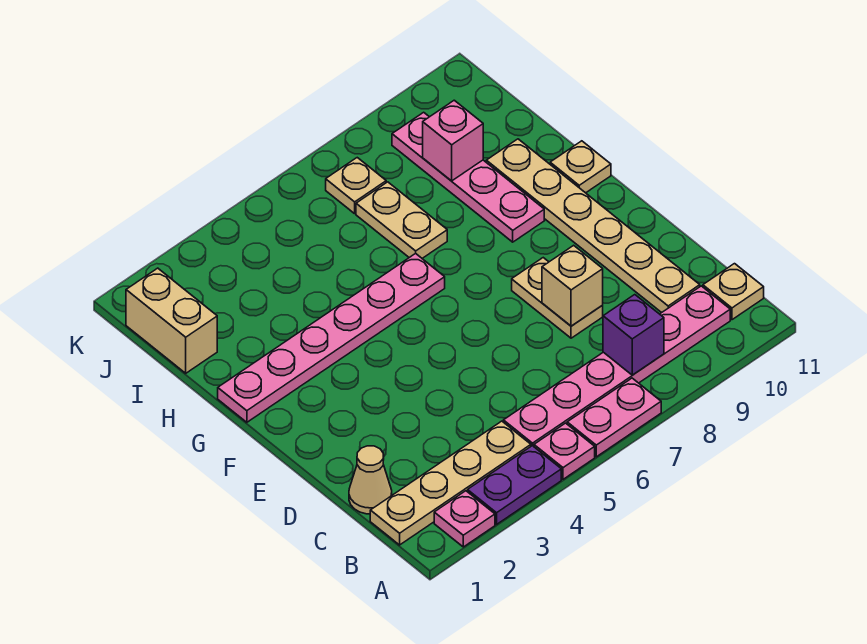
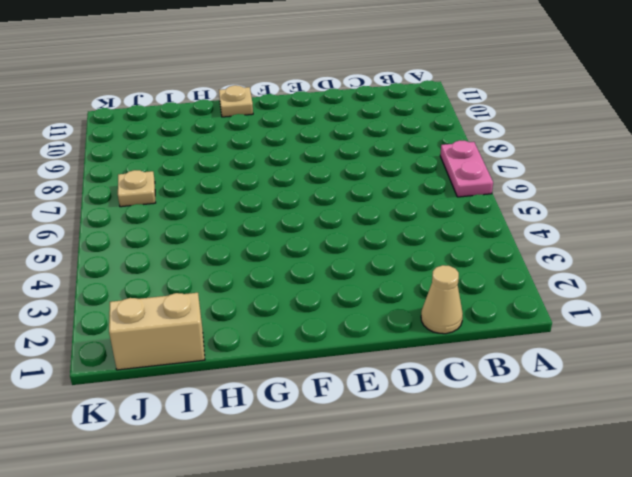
none -> pink 1x1 plate [434,491,495,547]
none -> purple 1x2 plate [468,446,561,524]
none -> pink 1x1 plate [534,423,595,479]

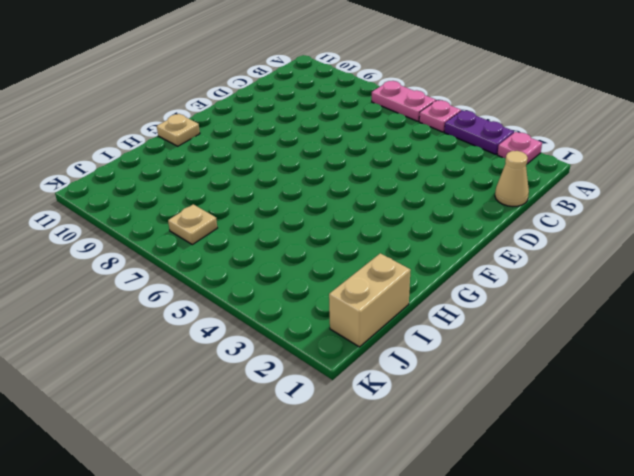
none -> tan 1x4 plate [370,421,531,545]
none -> pink 1x6 plate [503,286,730,446]
none -> tan 1x1 plate [703,264,764,320]

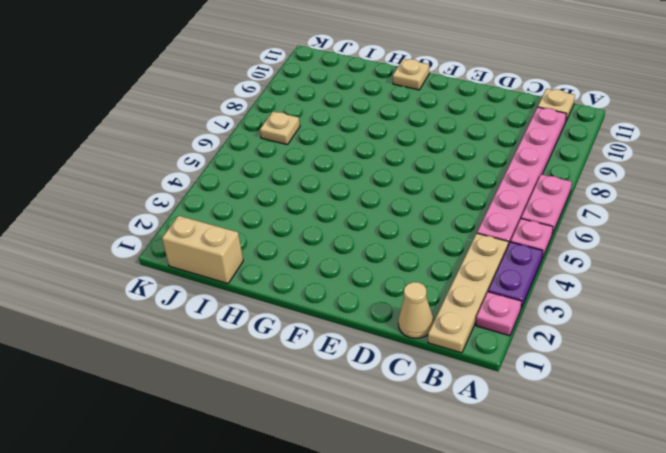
none -> tan 1x6 plate [486,139,700,313]
none -> tan 1x2 plate [512,258,603,338]
none -> pink 1x6 plate [218,253,445,422]

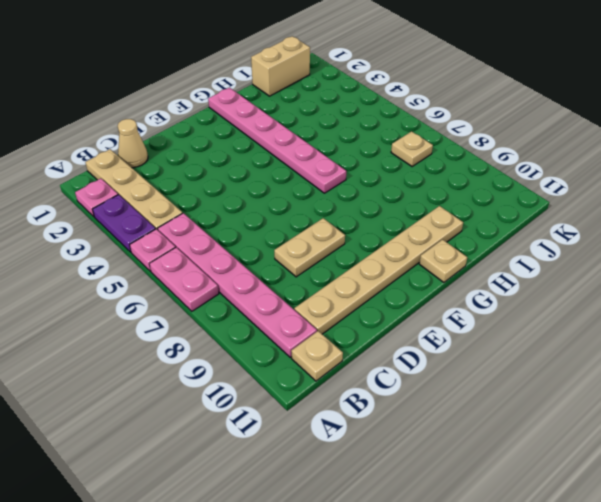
none -> pink 1x4 plate [392,112,544,242]
none -> tan 1x2 plate [356,182,447,258]
none -> purple 1x1 brick [603,295,664,375]

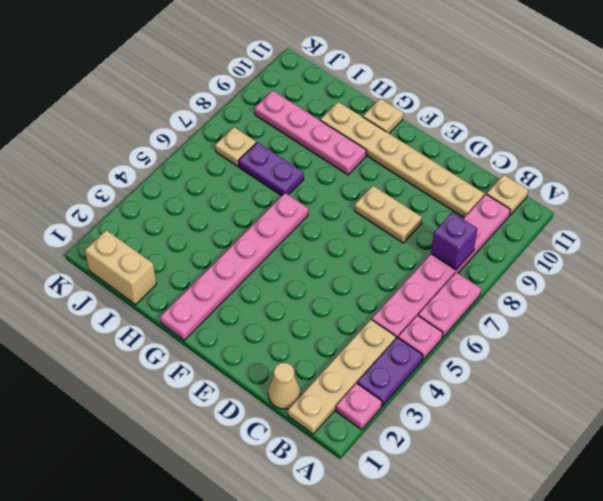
purple 1x2 plate [239,142,304,196] -> tan 1x2 plate [356,182,447,258]
none -> tan 1x1 brick [542,245,603,326]
none -> pink 1x1 brick [423,100,483,181]

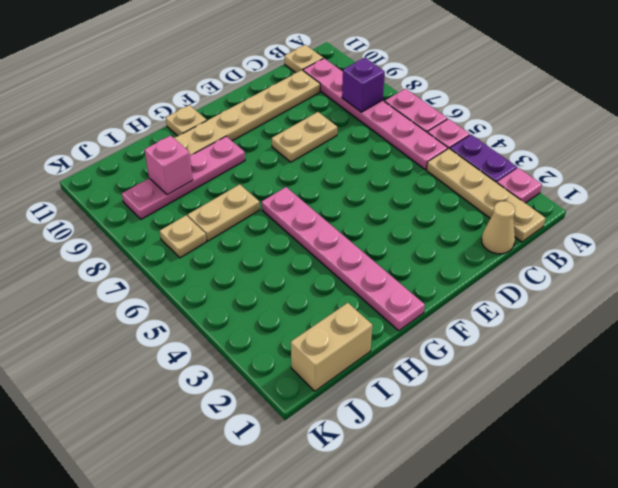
none -> tan 1x1 brick [542,245,603,326]

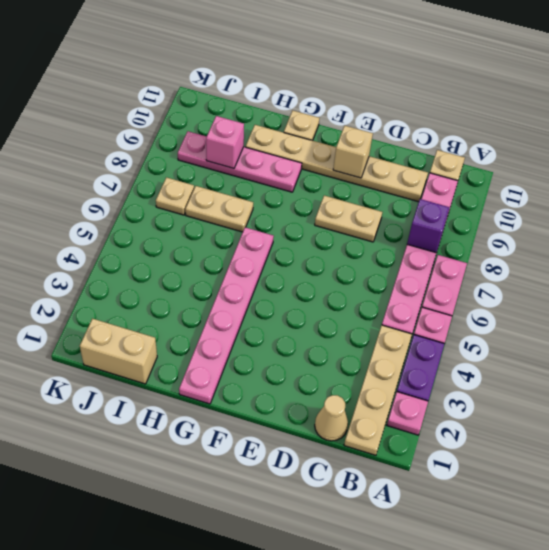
tan 1x1 brick [333,126,373,178] -> tan 1x1 brick moved to [542,245,603,326]

